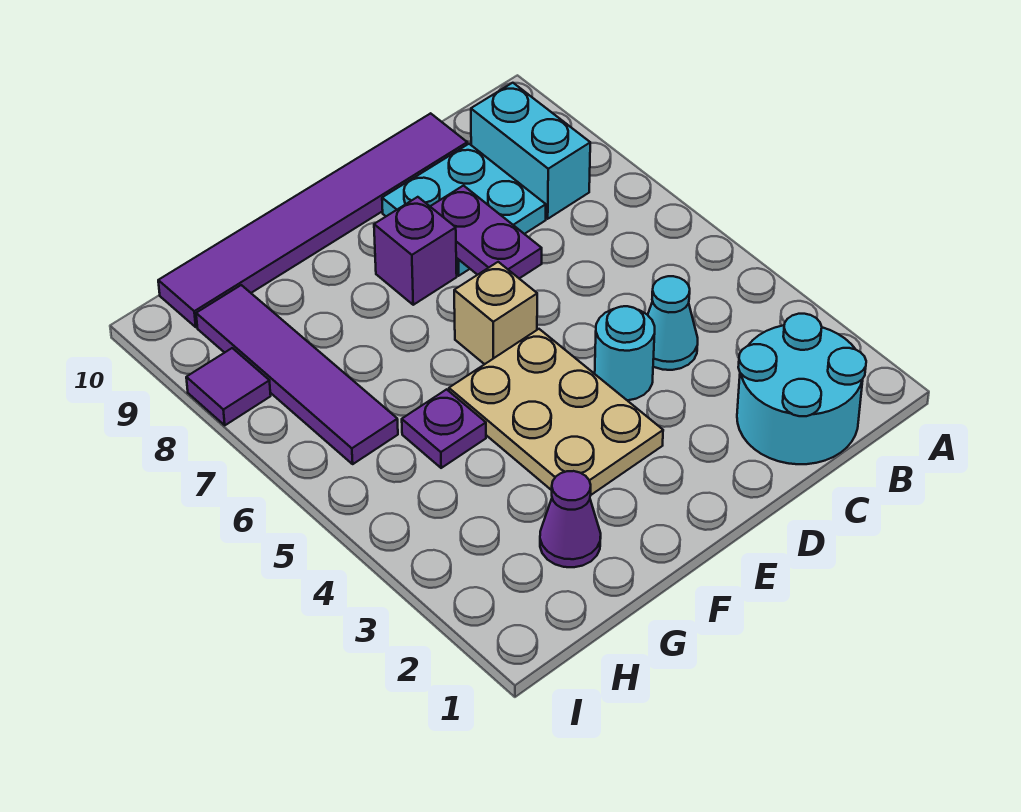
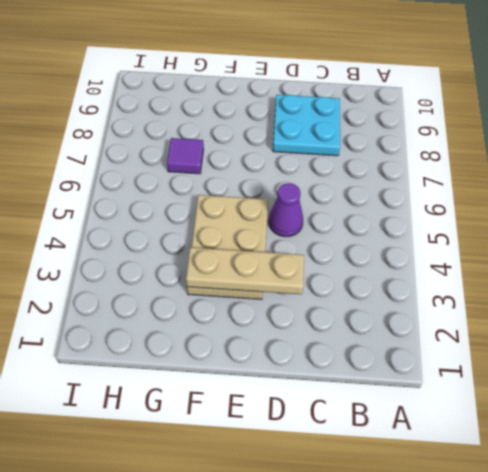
tan 1x3 plate [186,247,304,294] -> none
purple 1x1 cone [269,183,303,237] -> purple 1x1 cone moved to [540,471,601,567]
purple 1x1 tile [167,138,204,174] -> purple 1x1 tile moved to [186,348,271,425]
none -> cyan 2x2 round brick [737,314,866,464]
none -> cyan 1x2 brick [471,83,590,219]
none -> cyan 1x1 cone [648,276,698,370]

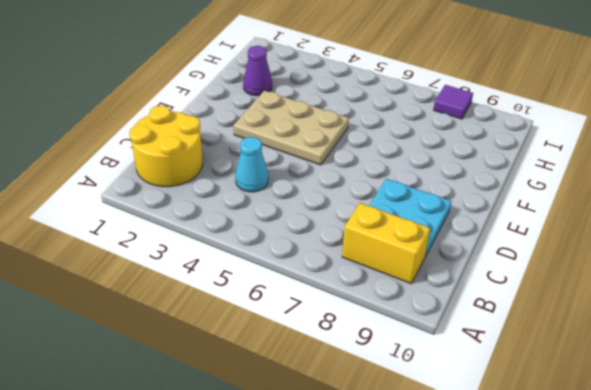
yellow 2x2 round brick [129,106,203,187] -> cyan 2x2 round brick [737,314,866,464]
yellow 1x2 brick [342,203,430,284] -> cyan 1x2 brick [471,83,590,219]
none -> purple 1x6 tile [158,113,467,327]
none -> cyan 1x1 round brick [595,306,655,400]
none -> tan 1x1 brick [454,262,537,364]

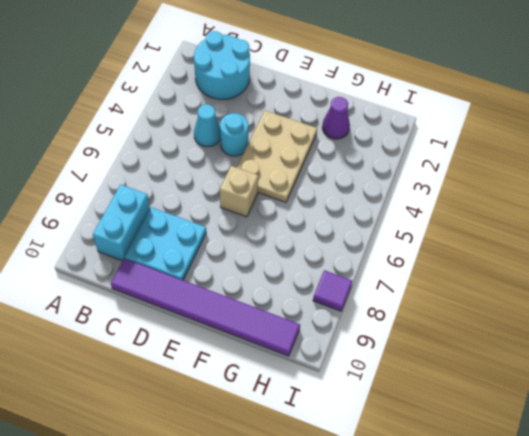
none -> purple 1x1 brick [374,197,457,305]
none -> purple 1x1 plate [402,389,486,468]
none -> purple 1x4 tile [196,285,398,464]

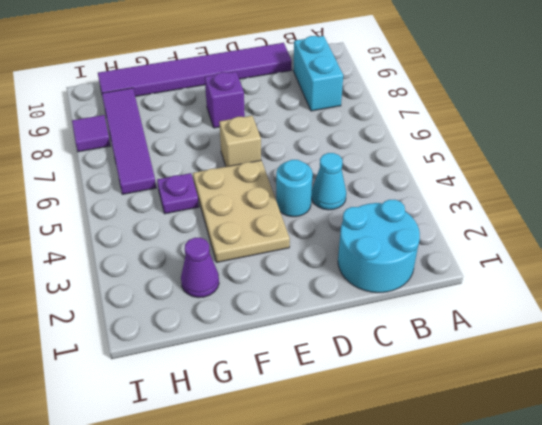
none -> cyan 2x2 plate [382,144,546,276]
none -> purple 1x2 plate [430,186,542,278]

